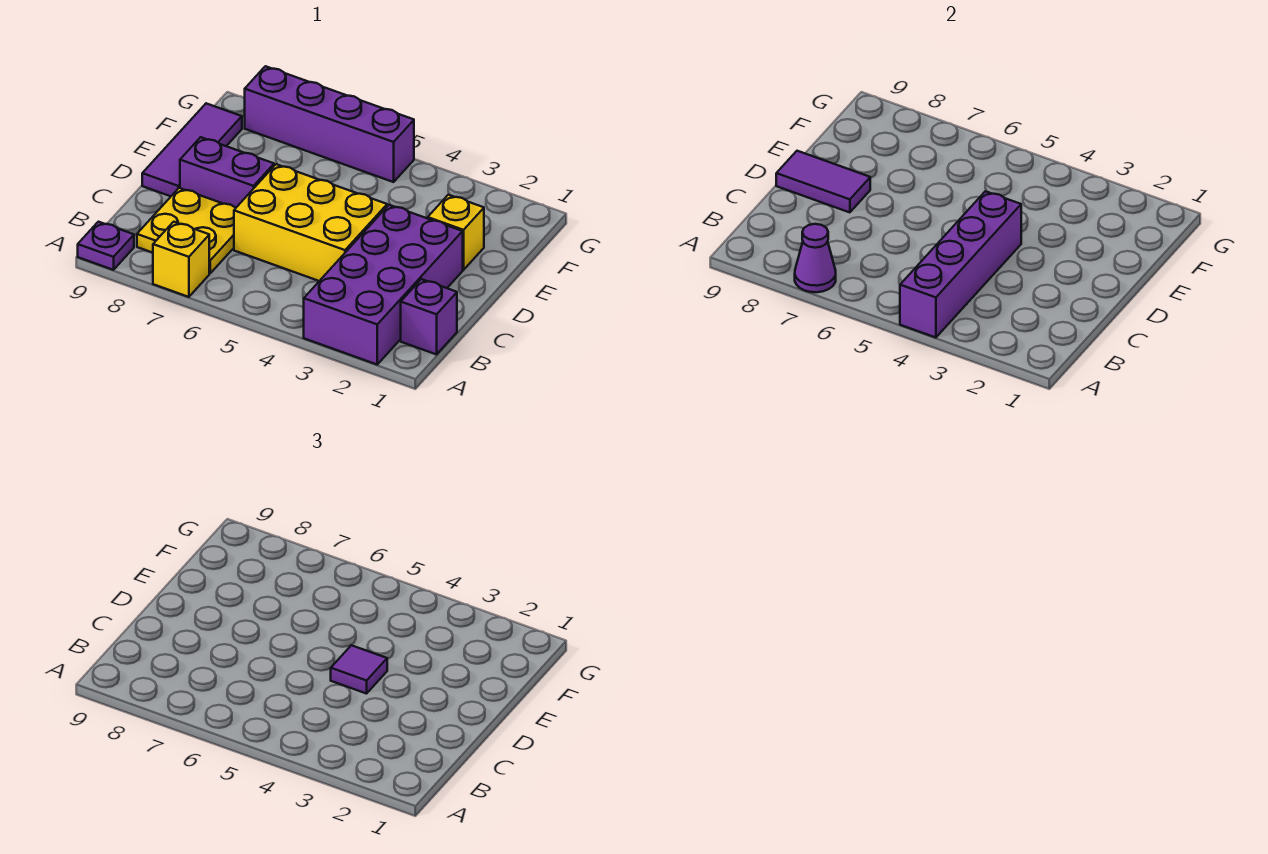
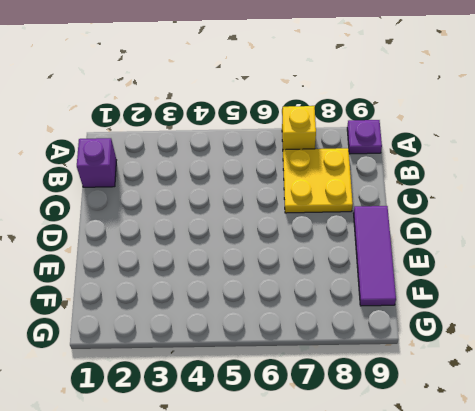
none -> purple 2x4 brick [304,205,463,364]
none -> yellow 2x3 brick [234,164,387,281]
none -> purple 1x2 brick [180,137,274,208]

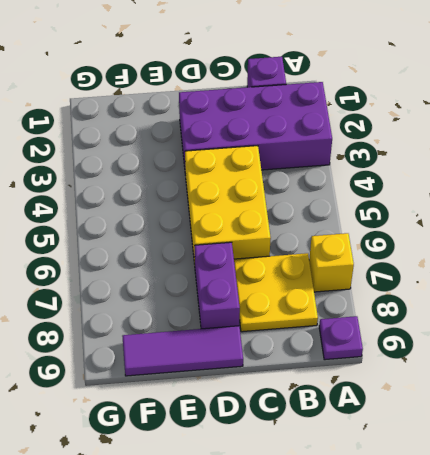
none -> yellow 1x1 brick [428,195,484,270]
none -> purple 1x4 brick [245,66,414,182]
none -> purple 1x4 brick [900,191,1021,338]

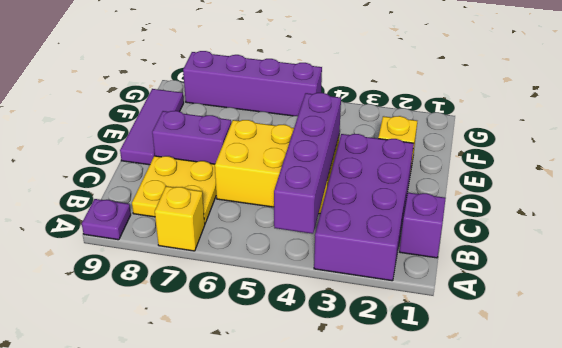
none -> purple 1x1 cone [795,224,836,292]
none -> purple 1x2 tile [776,151,870,212]
none -> purple 1x1 tile [331,645,387,694]

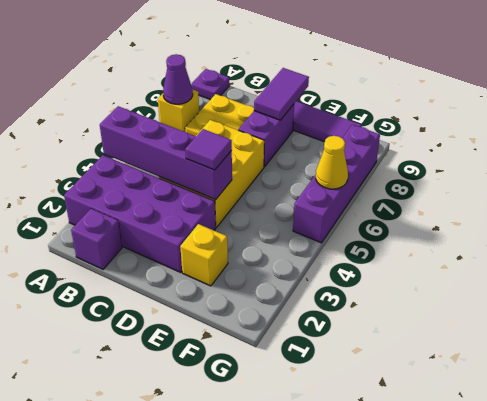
yellow 1x1 cone [316,136,348,189] -> none

